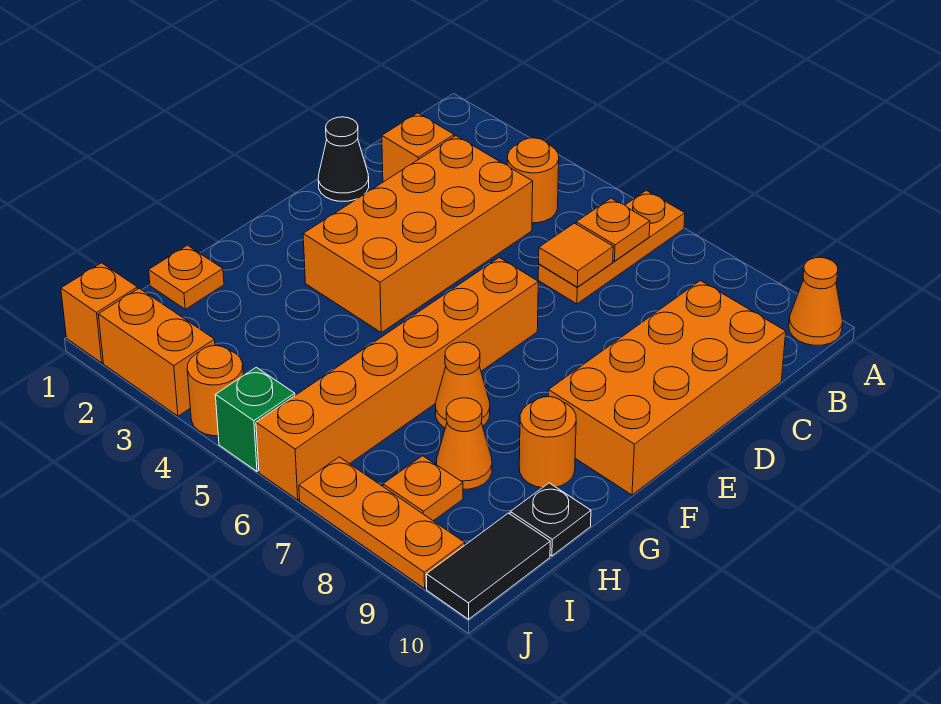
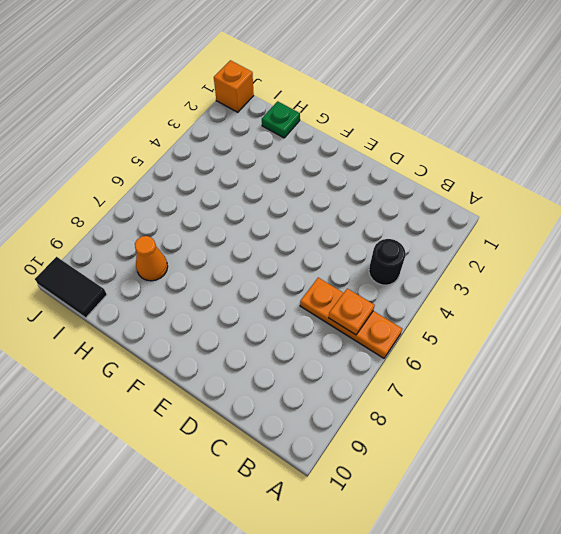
black 1x1 round brick [369,239,405,285] -> orange 1x1 round brick [507,138,559,223]
green 1x1 plate [262,101,300,138] -> orange 1x1 plate [149,245,224,309]
none -> orange 1x1 cone [789,257,843,345]
none -> orange 1x1 brick [382,113,454,182]
none -> orange 2x4 brick [303,136,533,332]

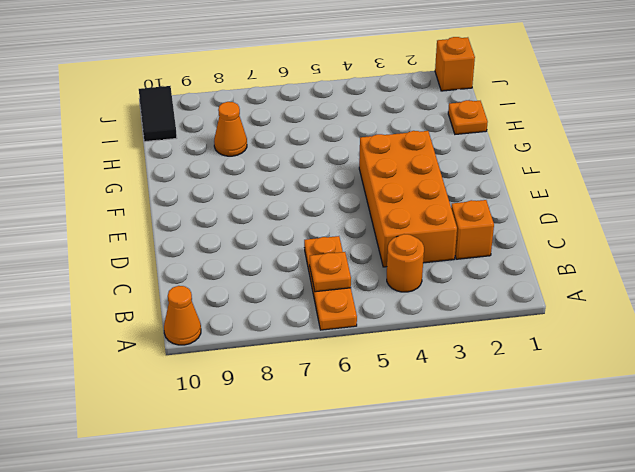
none -> orange 2x4 brick [548,281,786,495]
none -> black 1x1 cone [318,117,369,201]
none -> orange 1x6 brick [256,258,538,500]

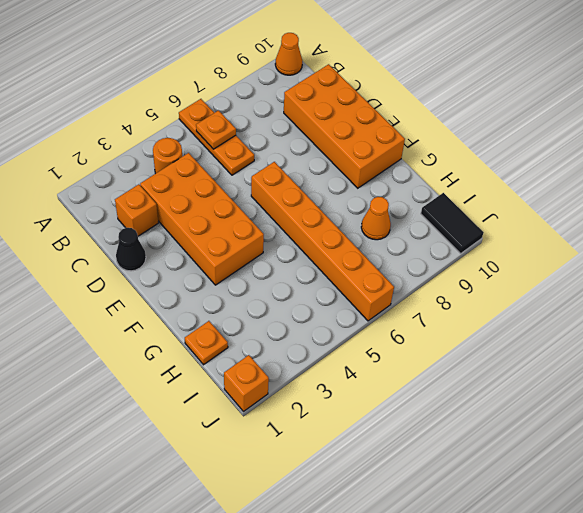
none -> orange 1x1 cone [436,342,490,428]
none -> orange 1x1 round brick [519,397,576,488]
none -> black 1x1 plate [510,483,591,556]

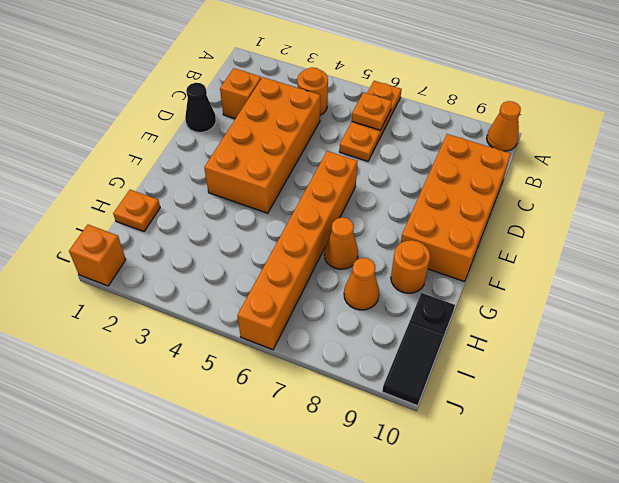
none -> orange 1x1 plate [383,456,463,521]
none -> orange 1x2 brick [98,288,215,416]
none -> orange 1x1 round brick [187,346,243,436]

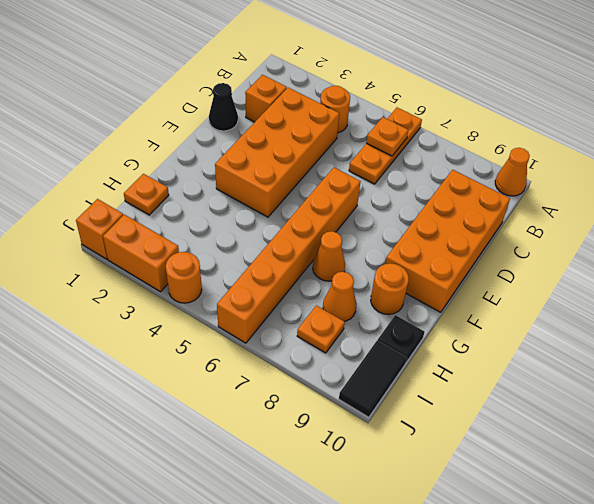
none -> green 1x1 brick [215,367,295,471]
none -> orange 1x3 plate [299,457,465,589]
none -> orange 1x1 tile [539,223,613,287]

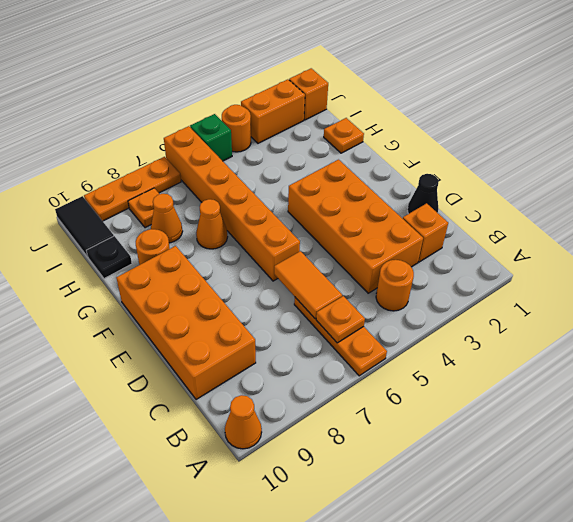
orange 1x2 tile [274,251,342,319] -> orange 1x1 tile [539,223,613,287]

